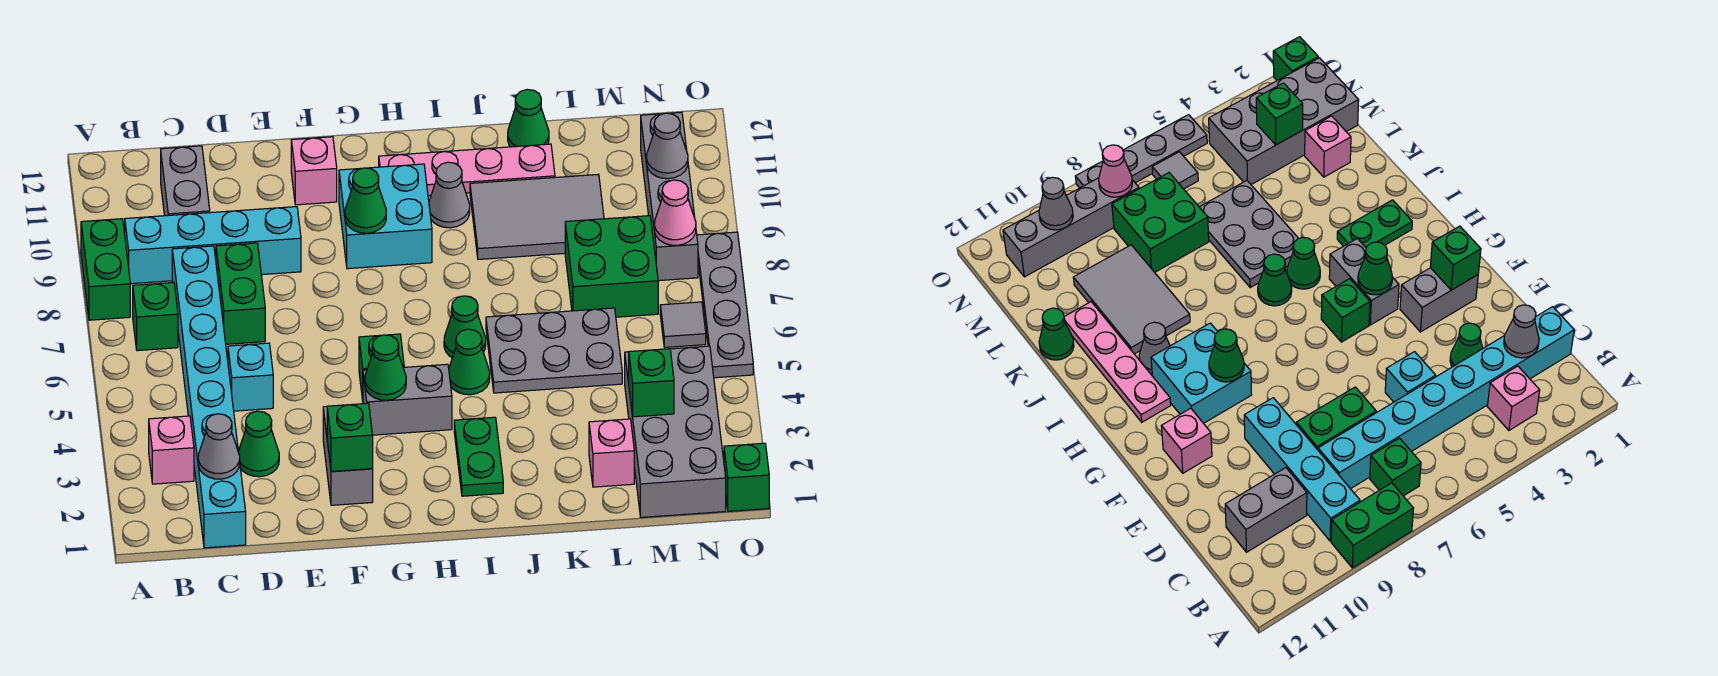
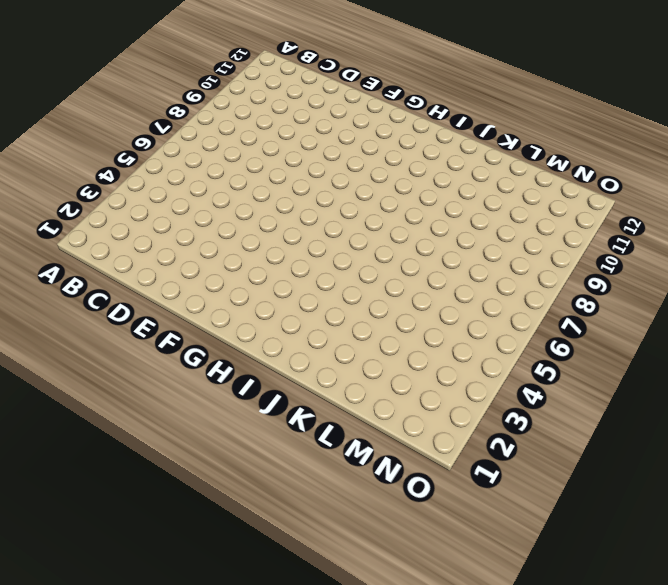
none -> green 1x2 brick [81,219,130,320]
none -> pink 1x1 brick [149,416,194,484]
none -> green 1x1 brick [133,282,178,351]
none -> cyan 1x4 brick [125,207,301,284]

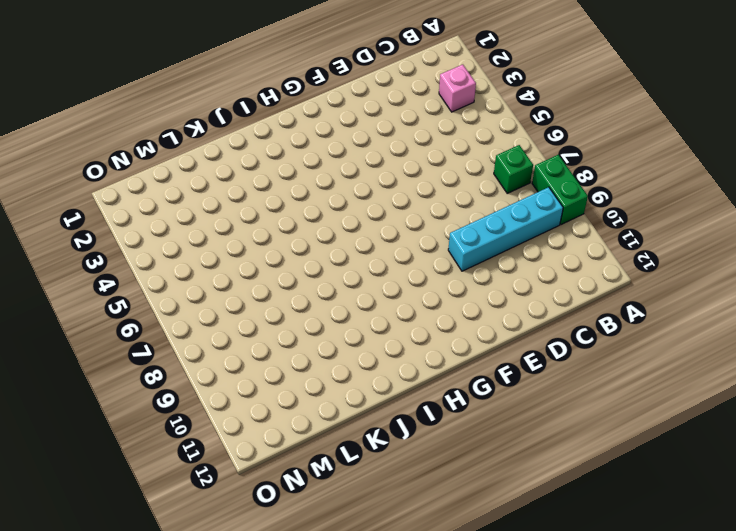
none -> cyan 1x8 brick [172,246,246,548]
none -> grey 1x2 brick [161,146,210,216]
none -> green 1x1 cone [238,411,279,477]
none -> cyan 1x1 brick [228,343,273,411]

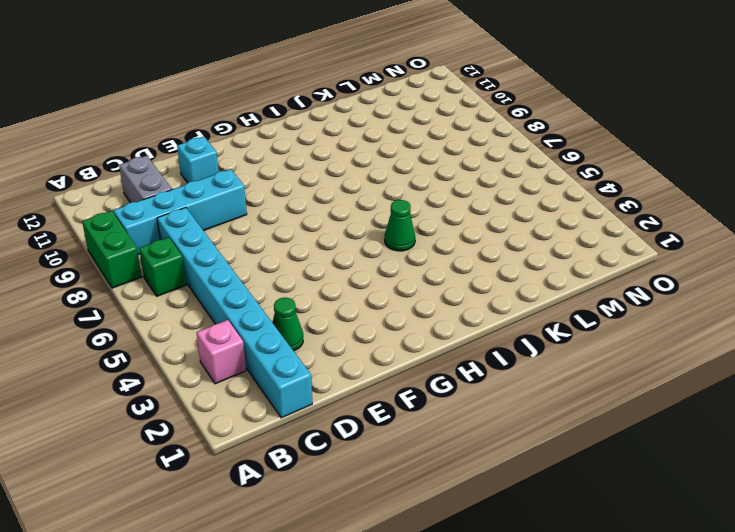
cyan 1x1 brick [177,137,219,183] -> cyan 1x1 brick moved to [228,343,273,411]
none -> green 1x2 brick [216,243,265,344]
none -> grey 1x2 brick [323,406,373,505]
none -> pink 1x1 brick [291,137,337,205]
none -> grey 1x2 brick [363,364,452,435]

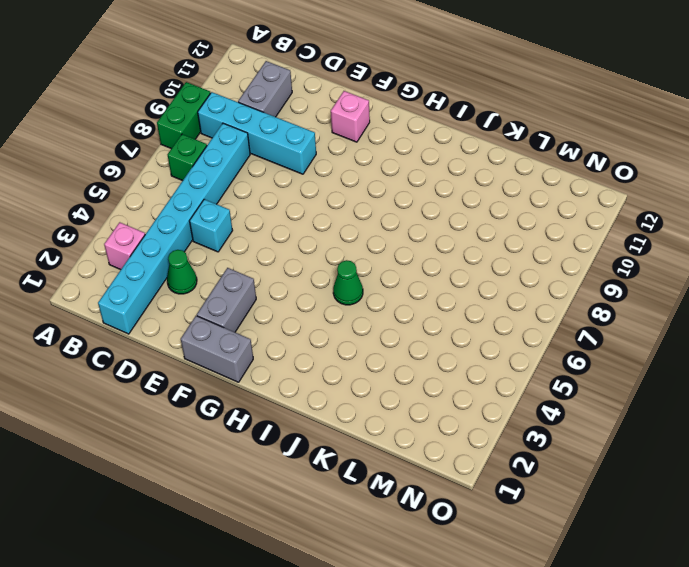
grey 1x2 brick [181,316,253,382] -> grey 1x2 brick moved to [363,364,452,435]
none -> green 1x2 brick [216,243,265,344]
none -> green 1x1 brick [359,334,404,400]
none -> cyan 2x2 brick [339,164,432,269]
none -> pink 1x4 plate [379,144,555,196]

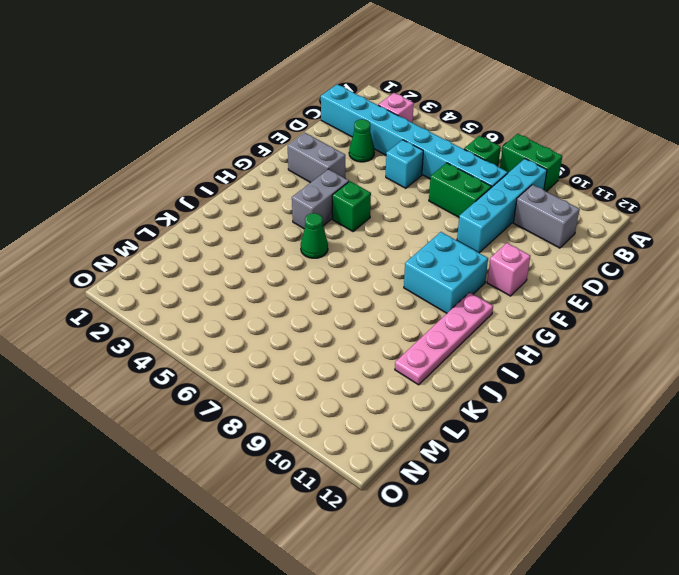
none -> green 1x2 plate [454,417,503,496]
none -> green 1x1 cone [444,296,486,358]
none -> grey 1x1 cone [429,162,470,228]
none -> grey 2x3 plate [486,308,622,393]

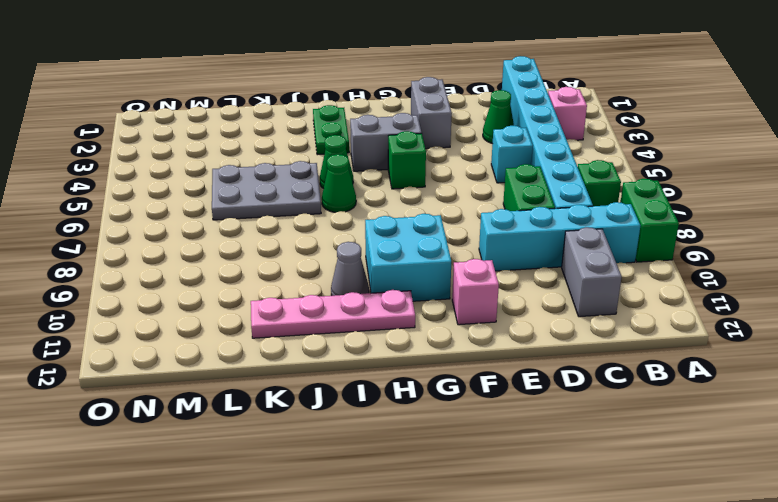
none -> grey 2x3 tile [470,174,604,259]
none -> green 1x1 cone [508,89,549,147]
none -> pink 1x1 brick [589,419,634,487]
none -> green 2x2 brick [565,216,658,317]

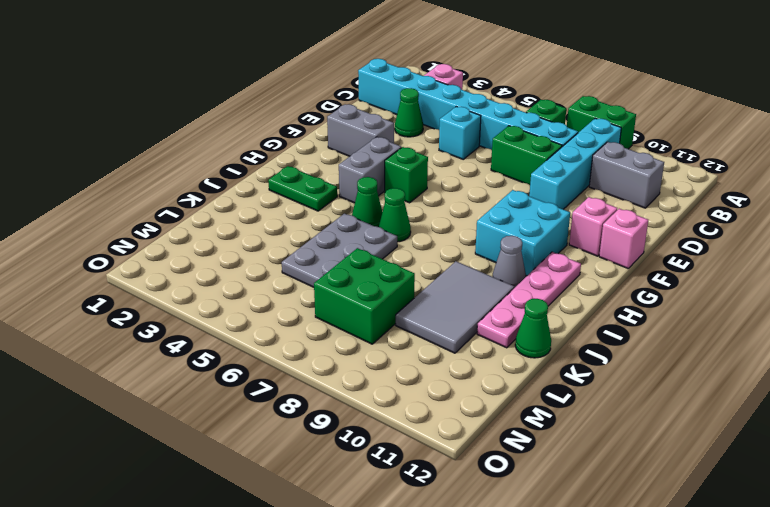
pink 1x1 brick [599,209,648,268] -> pink 1x1 brick moved to [589,419,634,487]
none -> grey 2x4 brick [625,346,726,517]
none -> grey 1x1 tile [660,302,706,347]
none -> grey 1x4 brick [641,112,698,281]
none -> green 1x1 brick [724,443,769,511]

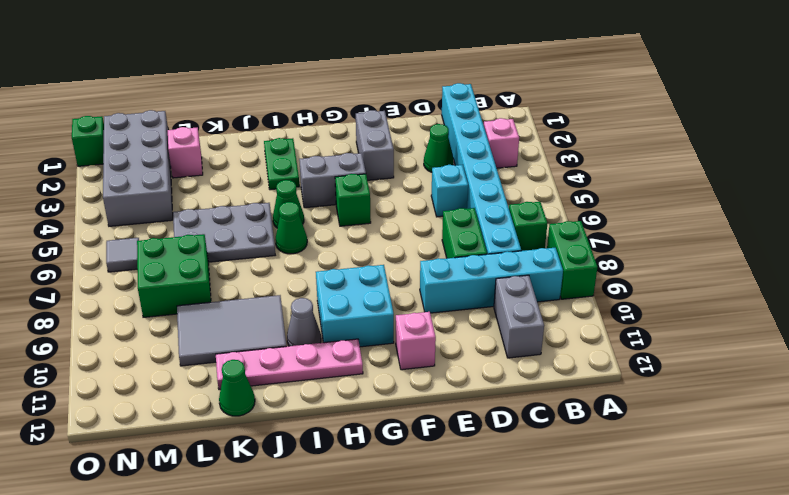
none -> grey 1x4 brick [641,112,698,281]
none -> grey 1x4 plate [697,232,753,378]
none -> grey 1x1 cone [198,414,240,479]
none -> green 1x1 brick [327,403,373,472]

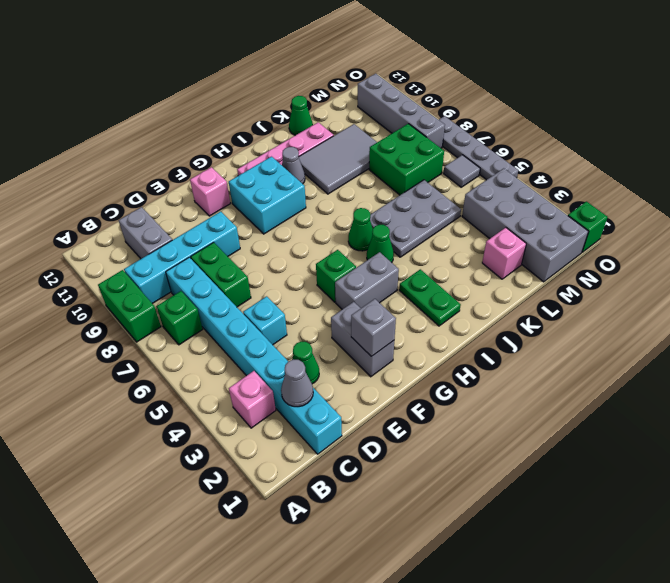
grey 1x1 brick [351,299,396,357] -> green 1x1 brick [327,403,373,472]
none -> green 1x1 cone [365,335,406,400]
none -> green 1x1 cone [345,168,386,233]
none -> green 1x1 brick [629,349,674,417]
none -> pink 1x1 cone [654,180,696,245]

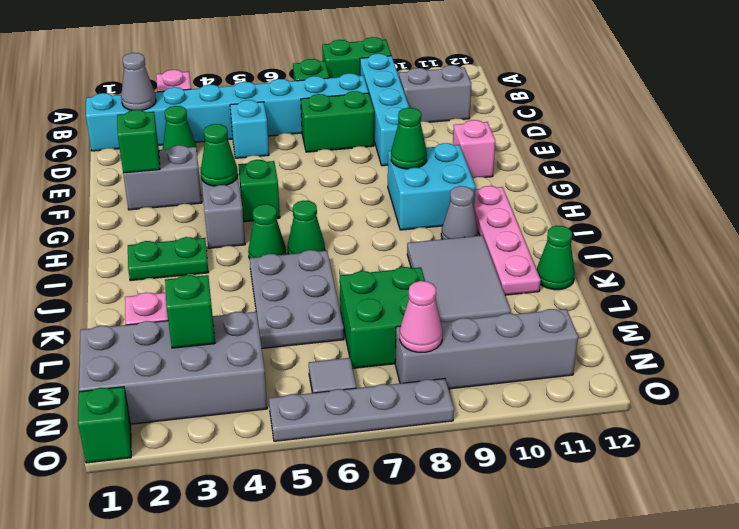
none -> grey 1x1 cone [646,113,688,179]

